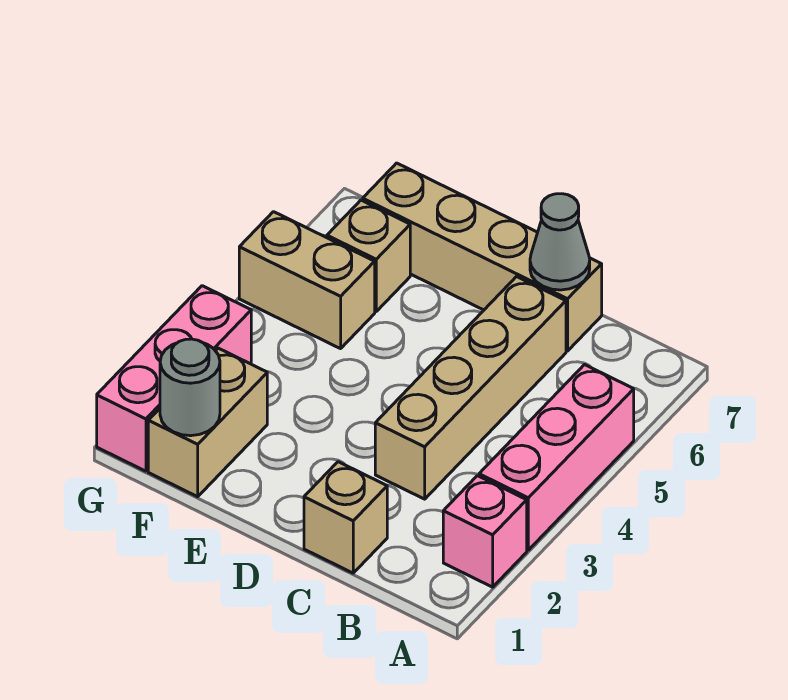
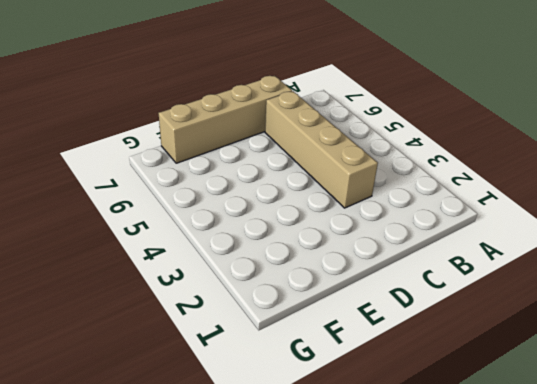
none -> pink 1x1 brick [443,476,527,587]
none -> pink 1x3 brick [479,365,634,550]

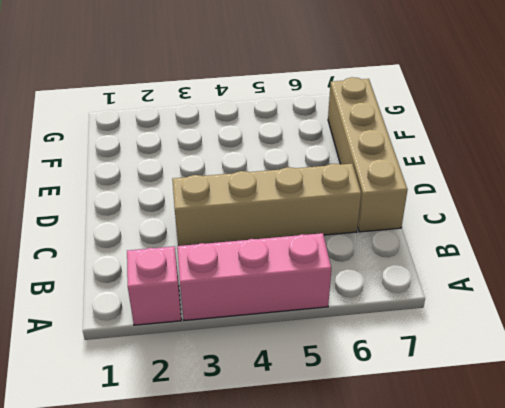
none -> tan 1x1 brick [304,462,387,573]
none -> tan 1x2 brick [148,348,267,497]

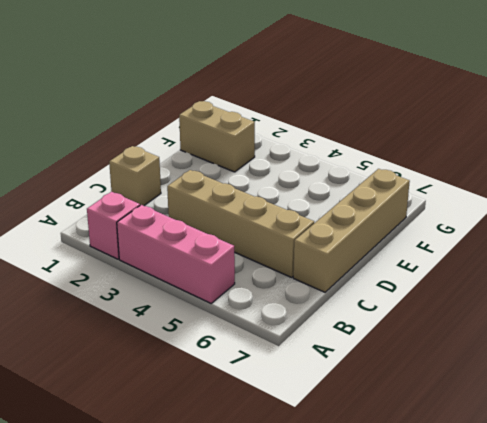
none -> tan 1x2 brick [239,212,375,349]
none -> tan 1x1 brick [327,200,410,311]

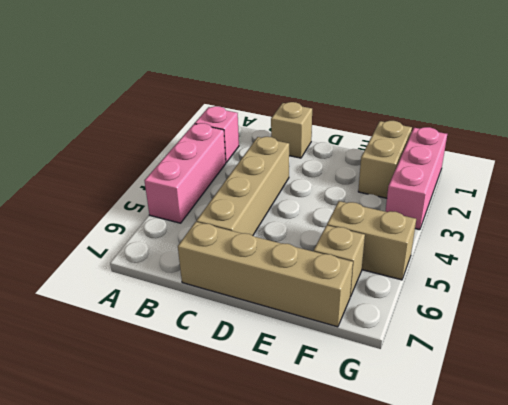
none -> grey 1x1 cone [530,194,590,290]
none -> grey 1x1 round brick [160,339,220,436]

